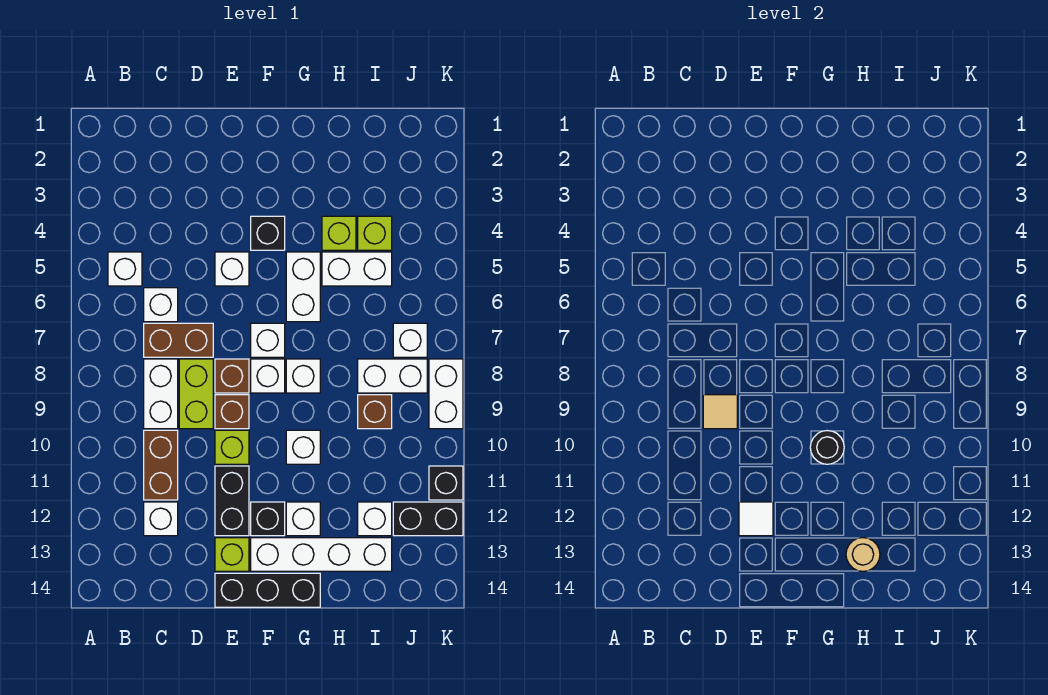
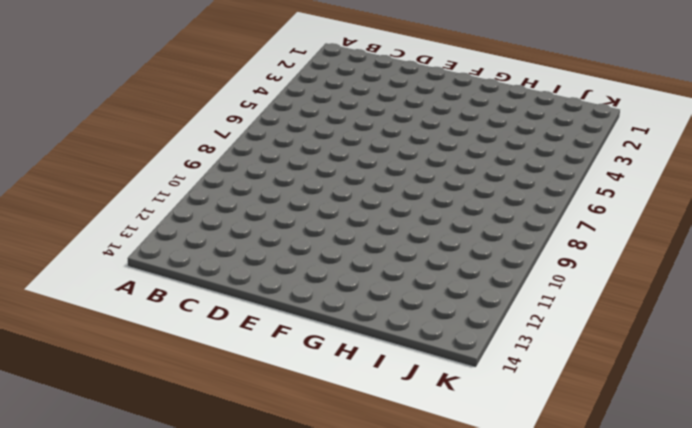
none -> white 1x1 brick [108,252,142,286]
none -> white 1x1 brick [144,288,178,322]
none -> brown 1x2 brick [144,323,213,357]
none -> white 1x2 brick [144,359,178,429]

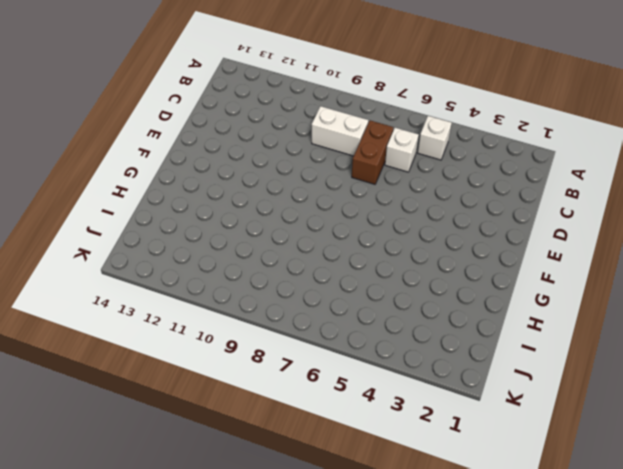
none -> brown 1x2 brick [144,430,178,500]
none -> white 1x1 brick [144,502,178,536]
none -> lime 1x2 brick [179,359,213,429]
none -> white 1x1 brick [215,252,249,286]

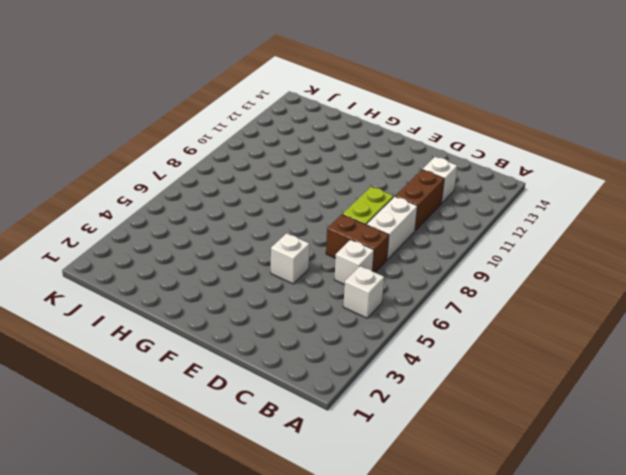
none -> brown 1x1 brick [215,359,249,393]
none -> brown 1x1 brick [215,395,249,429]
none -> lime 1x1 brick [215,430,249,464]
none -> black 1x2 brick [215,466,249,536]

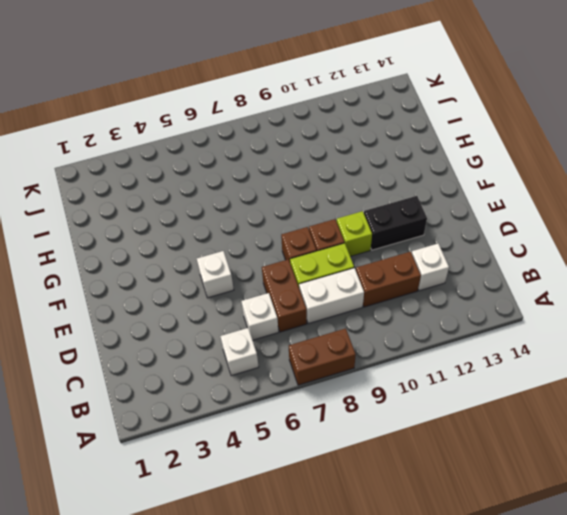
brown 1x2 brick [289,328,356,385] -> none
none -> lime 1x1 brick [215,538,249,571]
none -> black 1x3 brick [215,573,320,607]
none -> black 1x1 brick [251,216,285,250]
none -> white 1x1 brick [251,323,285,357]

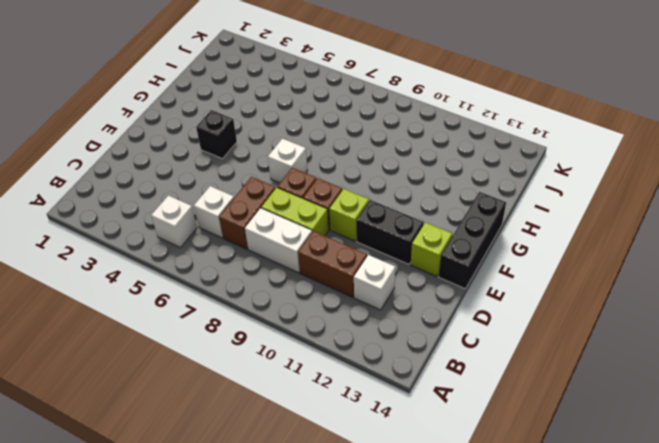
none -> white 1x1 brick [215,252,249,286]
none -> white 1x1 brick [251,359,285,393]
none -> black 1x1 brick [251,502,285,536]
none -> white 1x4 brick [251,538,392,571]

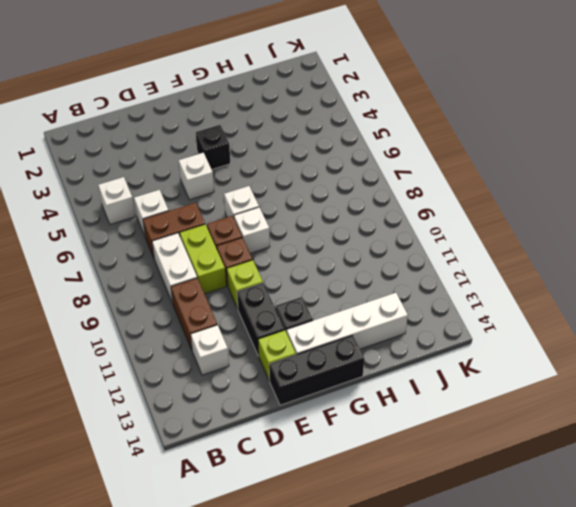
none -> white 1x2 brick [286,252,320,322]
none -> white 1x1 brick [286,359,320,393]
none -> white 1x1 brick [286,430,320,464]
none -> white 1x1 brick [286,502,320,536]

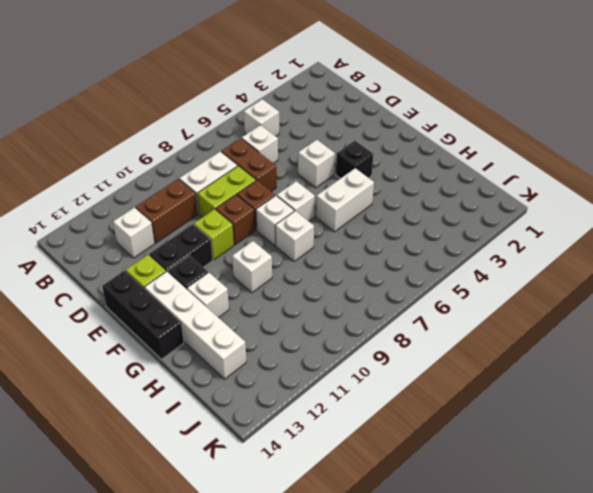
none -> lime 1x1 brick [322,216,356,250]
none -> white 1x2 brick [322,252,392,286]
none -> lime 1x1 brick [358,216,392,250]
none -> white 1x2 brick [358,359,427,393]

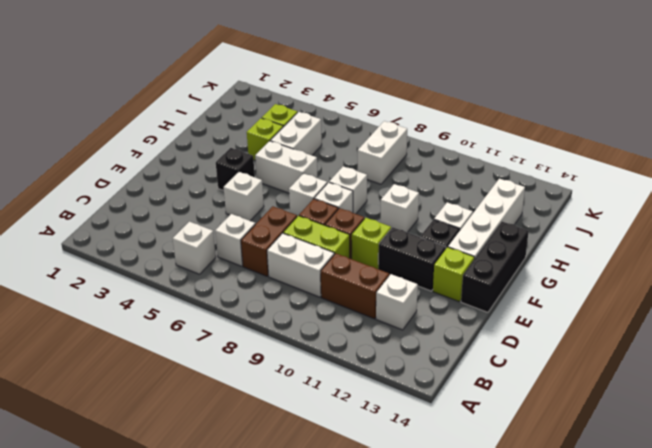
none -> brown 1x1 brick [358,395,392,429]
none -> white 1x1 brick [358,502,392,536]
none -> white 1x1 brick [393,323,427,357]
none -> black 1x2 brick [393,502,463,536]

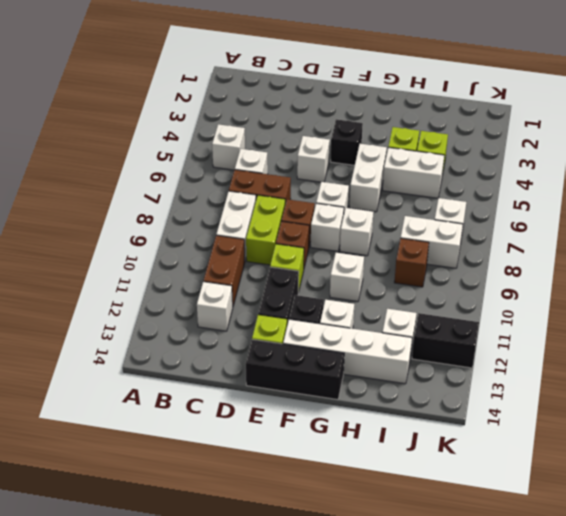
none -> white 1x2 brick [429,359,463,429]
none -> black 1x1 brick [429,466,463,500]
none -> tan 1x1 tile [703,395,737,429]
none -> white 1x1 tile [739,502,773,536]

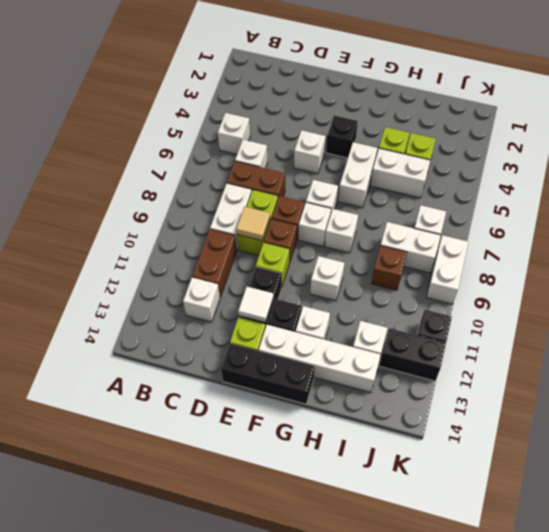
none -> black 1x1 round brick [810,431,844,464]
none -> tan 1x1 round brick [846,538,880,571]

